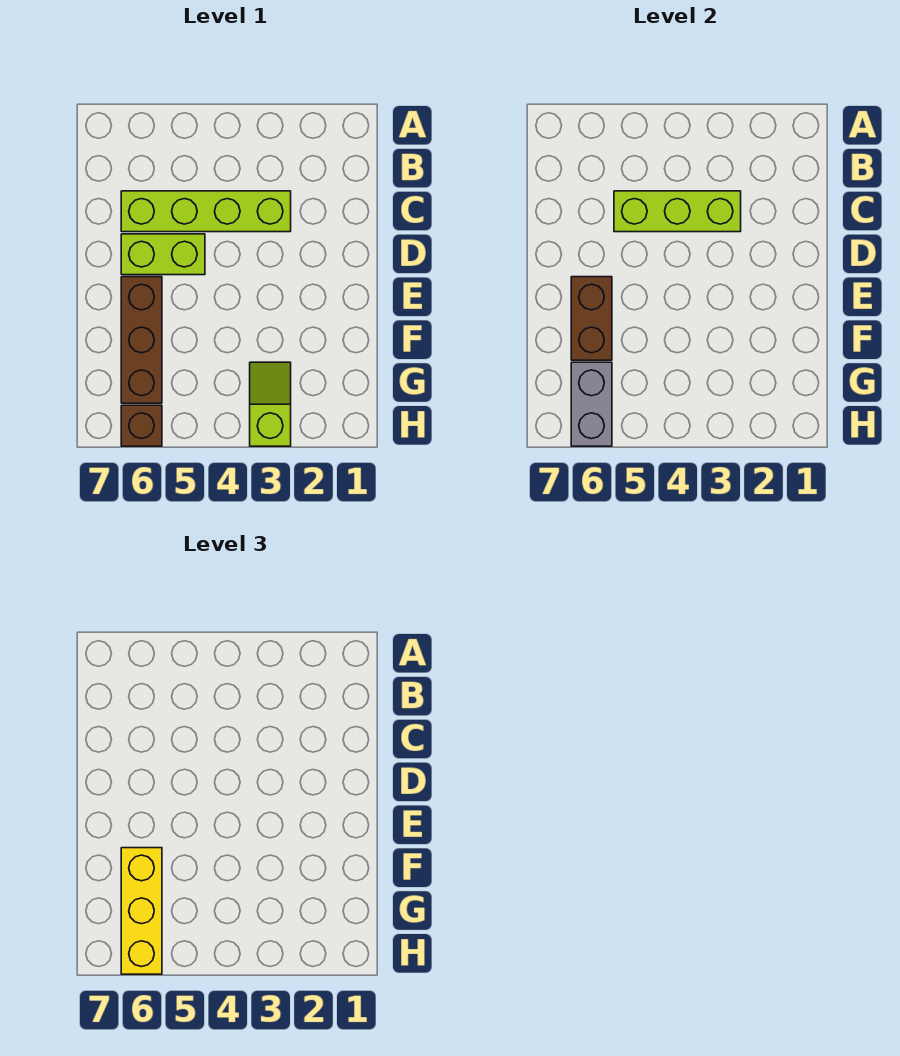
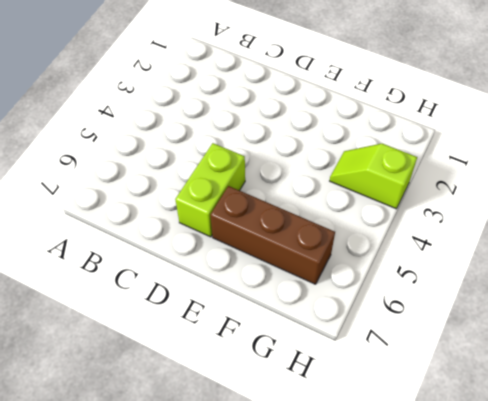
none -> lime 1x4 brick [121,191,291,232]
none -> brown 1x1 brick [121,405,162,446]

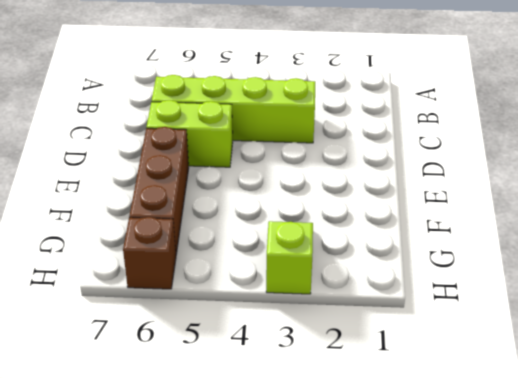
none -> lime 1x3 brick [614,191,741,232]
none -> brown 1x2 brick [571,277,612,360]

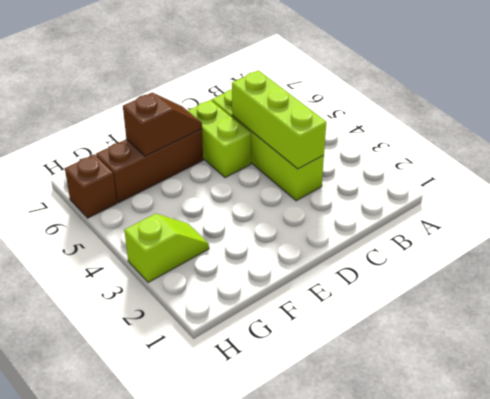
brown 1x2 slope [123,93,202,156] -> brown 1x2 brick [571,277,612,360]
none -> grey 1x2 brick [571,362,612,446]
none -> yellow 1x3 brick [121,848,162,974]

